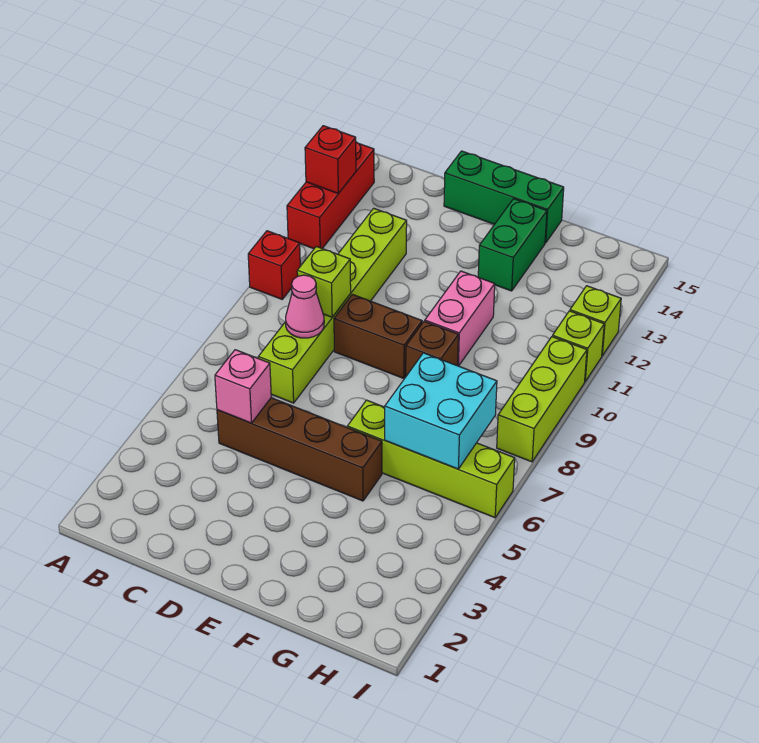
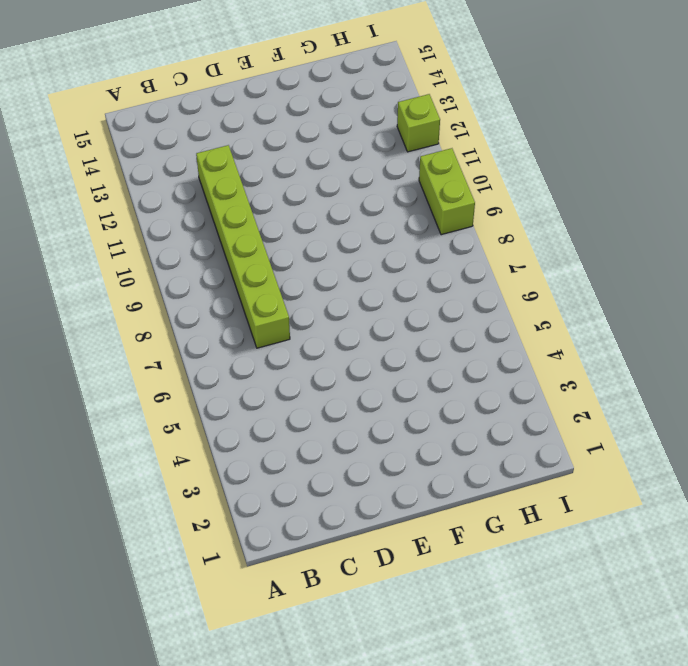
lime 1x2 brick [419,148,475,235] -> lime 1x3 brick [497,337,587,462]
none -> red 1x1 brick [248,231,300,299]
none -> red 1x3 brick [287,142,374,249]
none -> brown 1x4 brick [217,398,382,501]

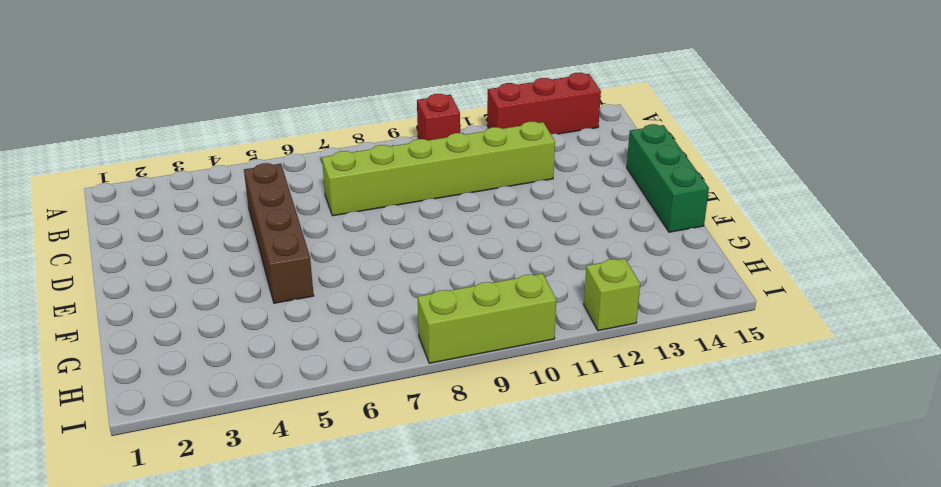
none -> brown 1x2 brick [334,294,422,378]
none -> lime 1x4 brick [347,400,515,518]
none -> brown 1x1 brick [406,321,458,376]

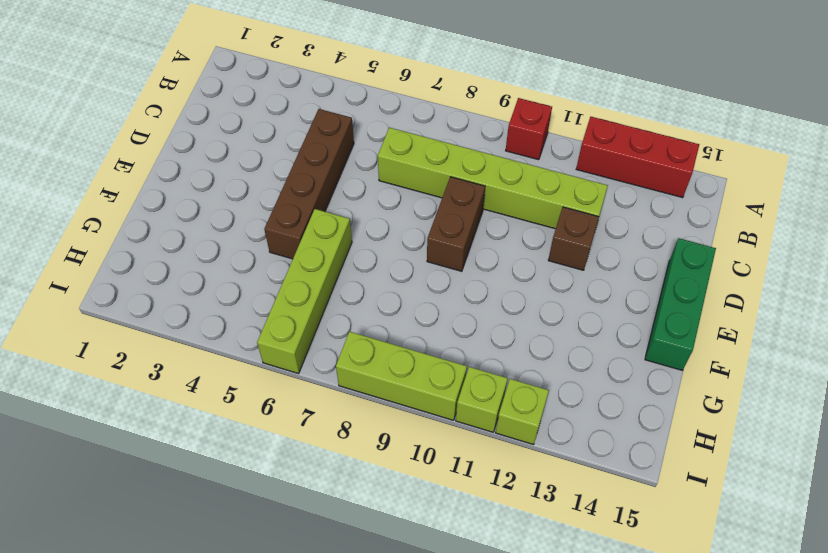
brown 1x1 brick [548,207,599,270] -> brown 1x1 brick moved to [406,321,458,376]
none -> pink 1x2 brick [425,271,495,366]
none -> green 1x2 brick [478,199,547,291]
none -> red 1x1 brick [305,126,356,193]

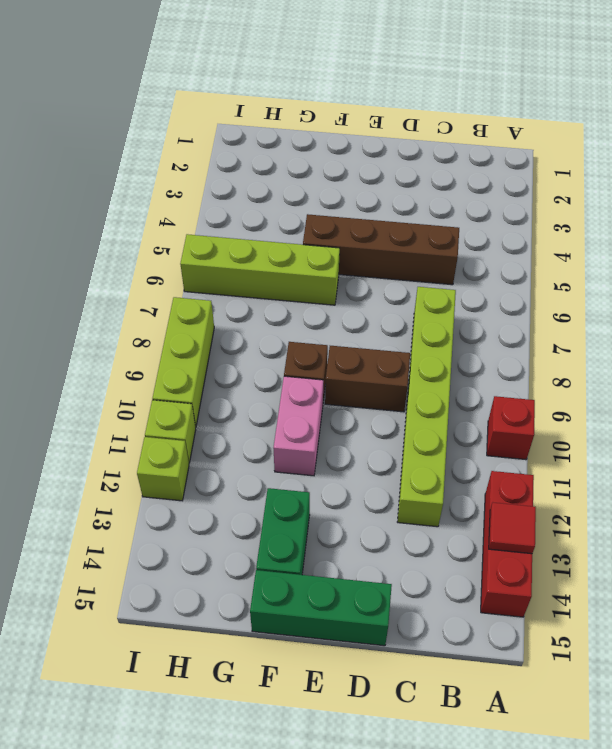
red 1x1 tile [489,503,536,554] -> red 1x1 brick [305,126,356,193]
none -> pink 1x1 brick [215,350,271,423]
none -> pink 1x1 cone [286,275,324,338]
none -> lime 1x1 brick [297,246,351,317]

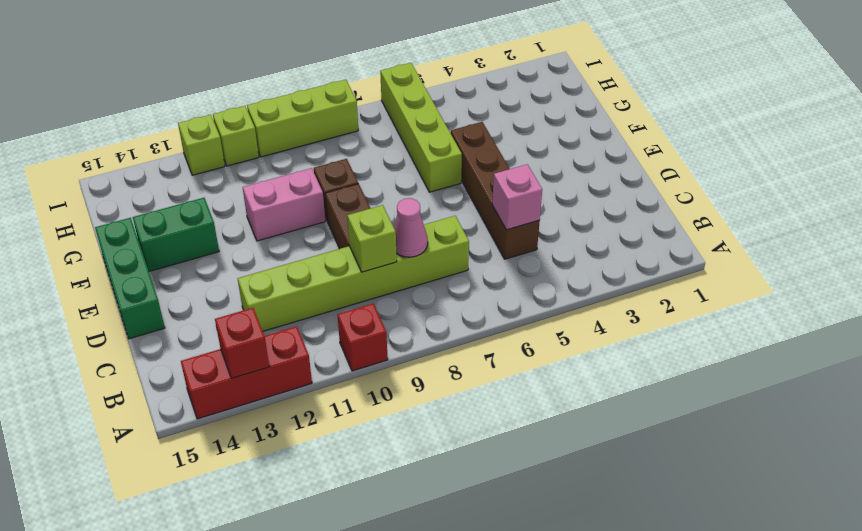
none -> cyan 2x2 brick [385,353,497,469]

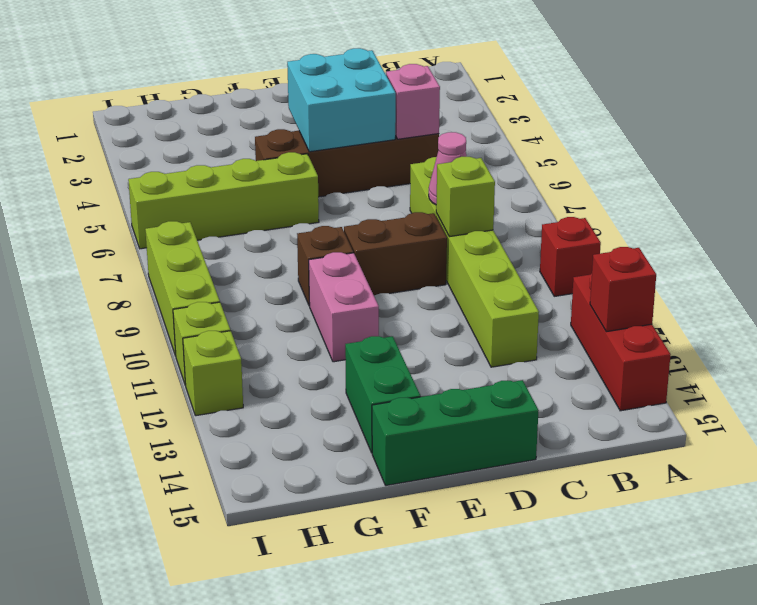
cyan 2x2 brick [287,48,396,152] -> cyan 2x2 brick moved to [385,353,497,469]

